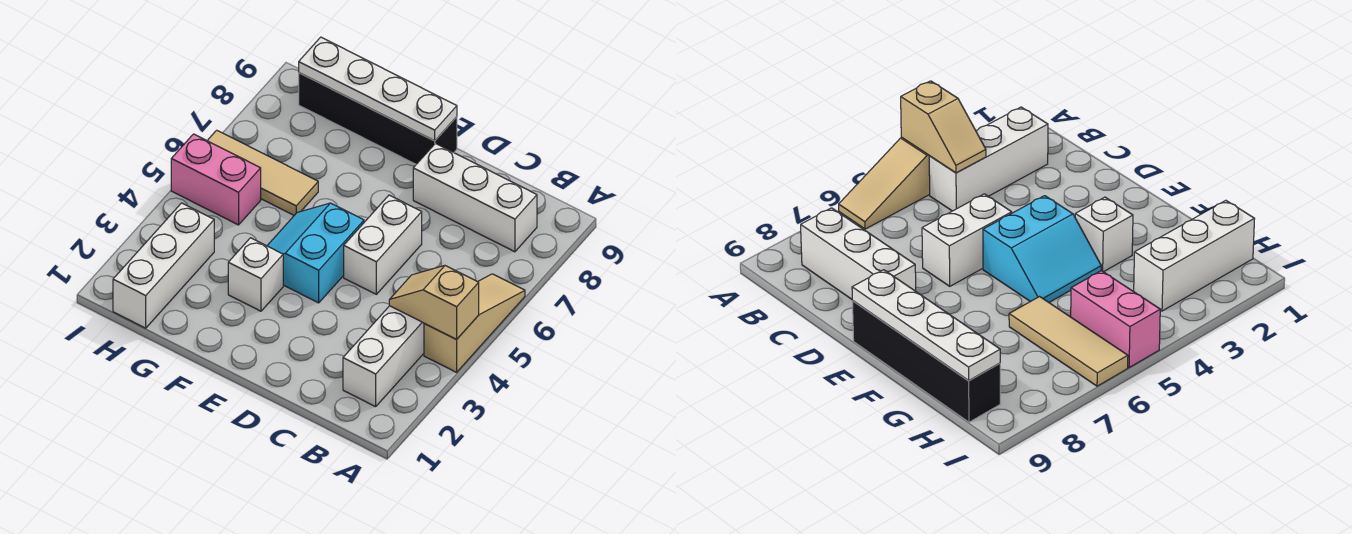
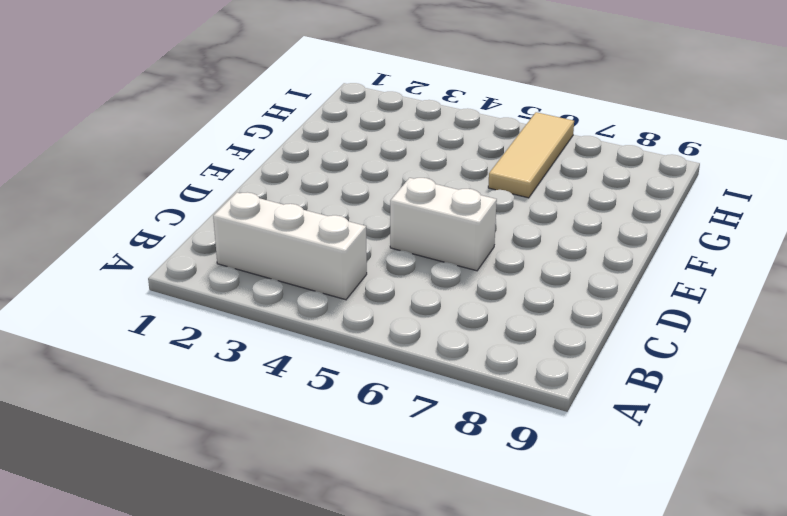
none -> tan 1x3 slope [424,274,525,372]
none -> white 1x3 brick [413,144,537,252]
none -> cyan 2x2 slope [267,203,364,303]

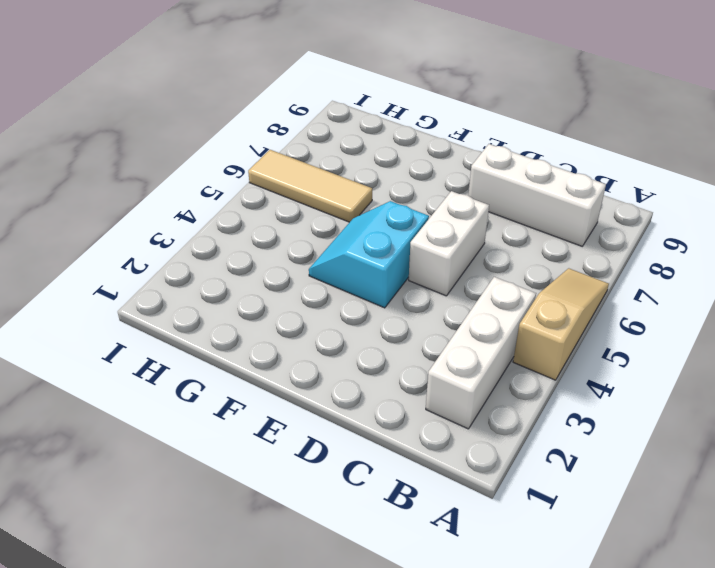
none -> black 1x4 brick [299,73,457,164]
none -> white 1x1 brick [228,238,283,311]
none -> white 1x3 brick [113,203,214,328]

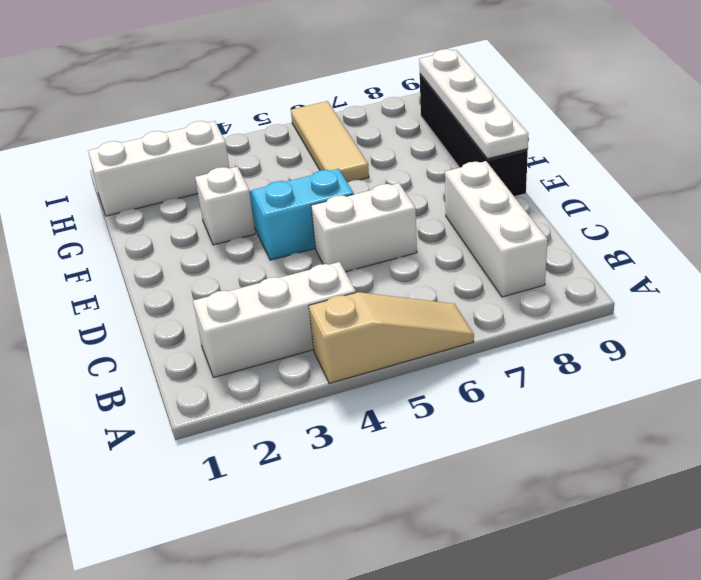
none -> pink 1x2 brick [171,134,261,225]
none -> tan 1x2 slope [389,266,479,339]

